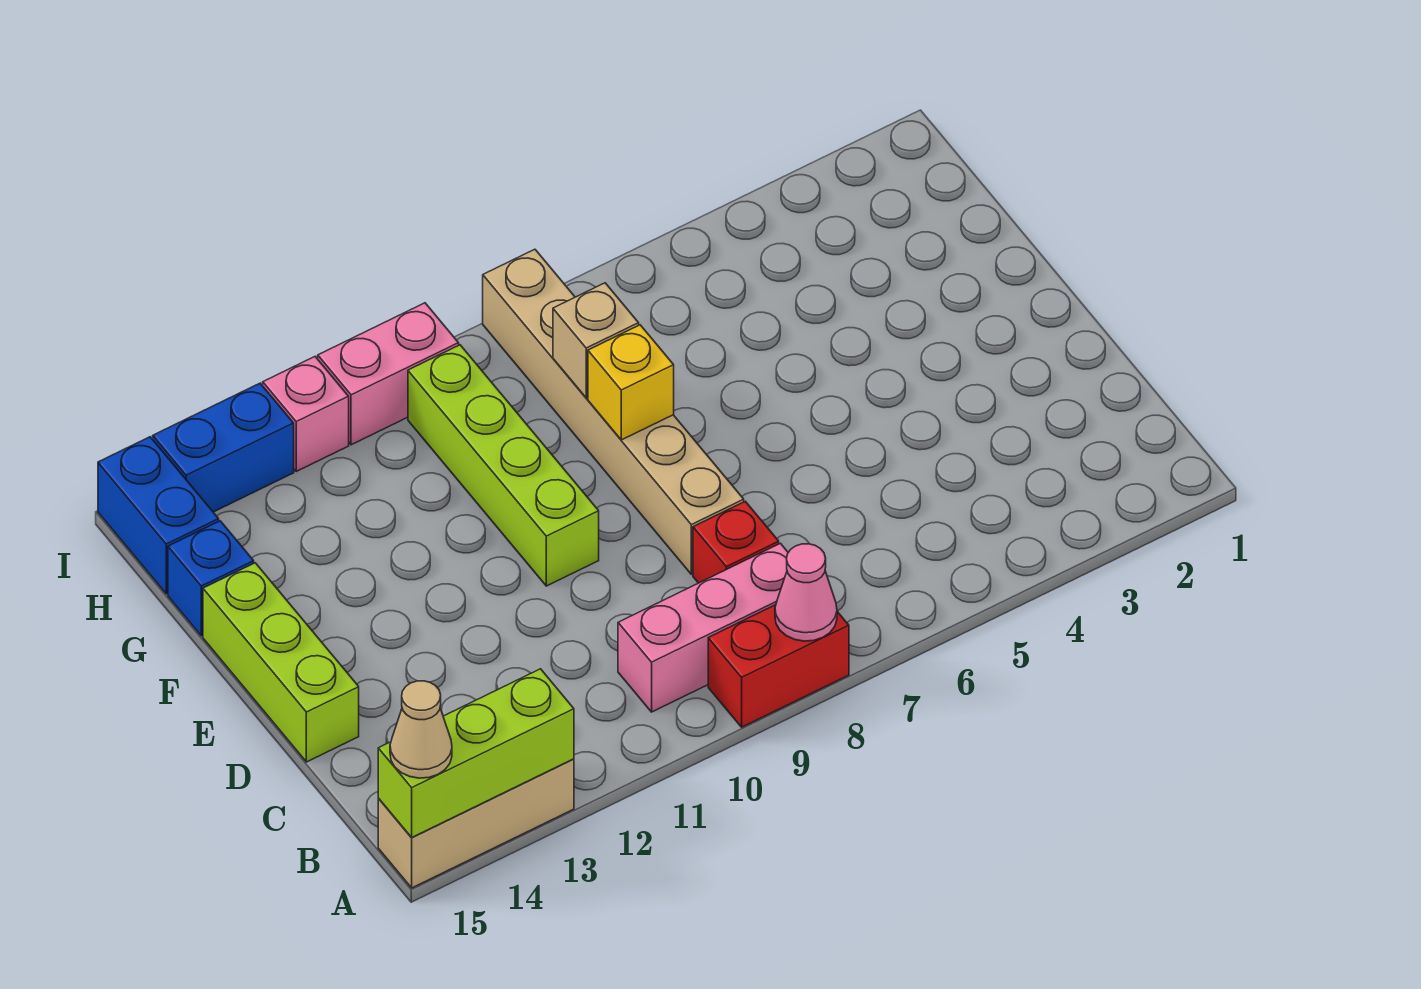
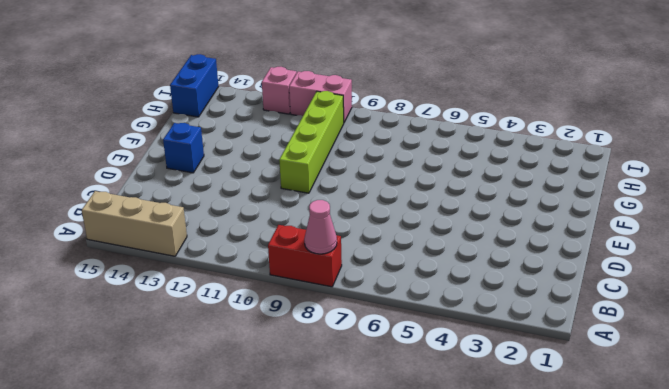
blue 1x1 brick [163,123,204,173] -> blue 1x1 brick moved to [168,521,254,636]
none -> pink 1x3 brick [618,543,788,712]
none -> red 1x1 brick [693,501,779,583]
none -> tan 1x6 brick [483,249,744,574]

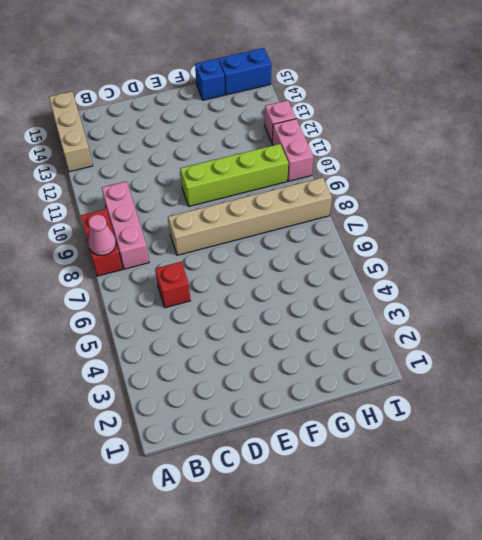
red 1x1 brick [155,262,190,308] -> red 1x1 brick moved to [693,501,779,583]
none -> lime 1x3 brick [203,563,359,762]
none -> blue 1x2 brick [153,383,294,512]
none -> lime 1x3 brick [378,669,574,838]

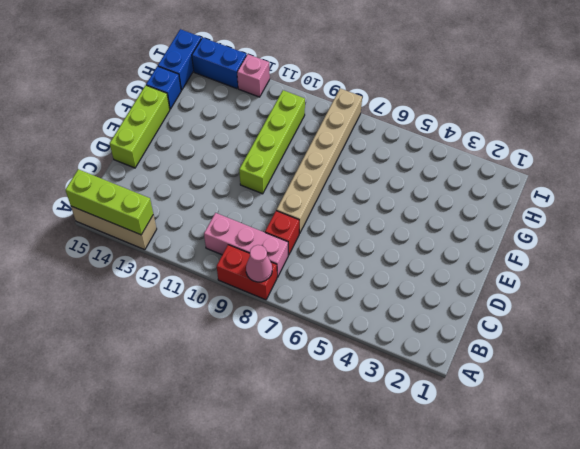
none -> pink 1x2 brick [318,303,459,445]
none -> yellow 1x1 brick [588,325,674,440]
none -> tan 1x1 brick [553,283,639,398]

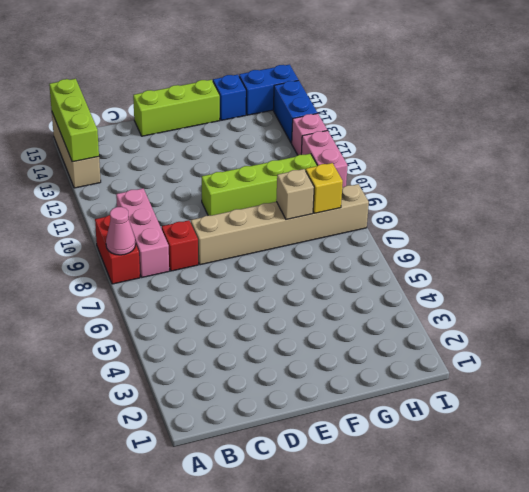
yellow 1x1 brick [305,163,343,213] -> yellow 1x1 brick moved to [588,325,674,440]
none -> tan 1x1 cone [390,681,452,778]

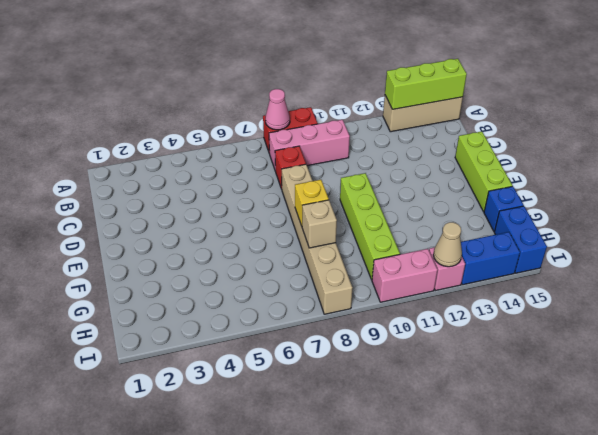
tan 1x1 cone [433,222,462,267] -> tan 1x1 cone moved to [390,681,452,778]

